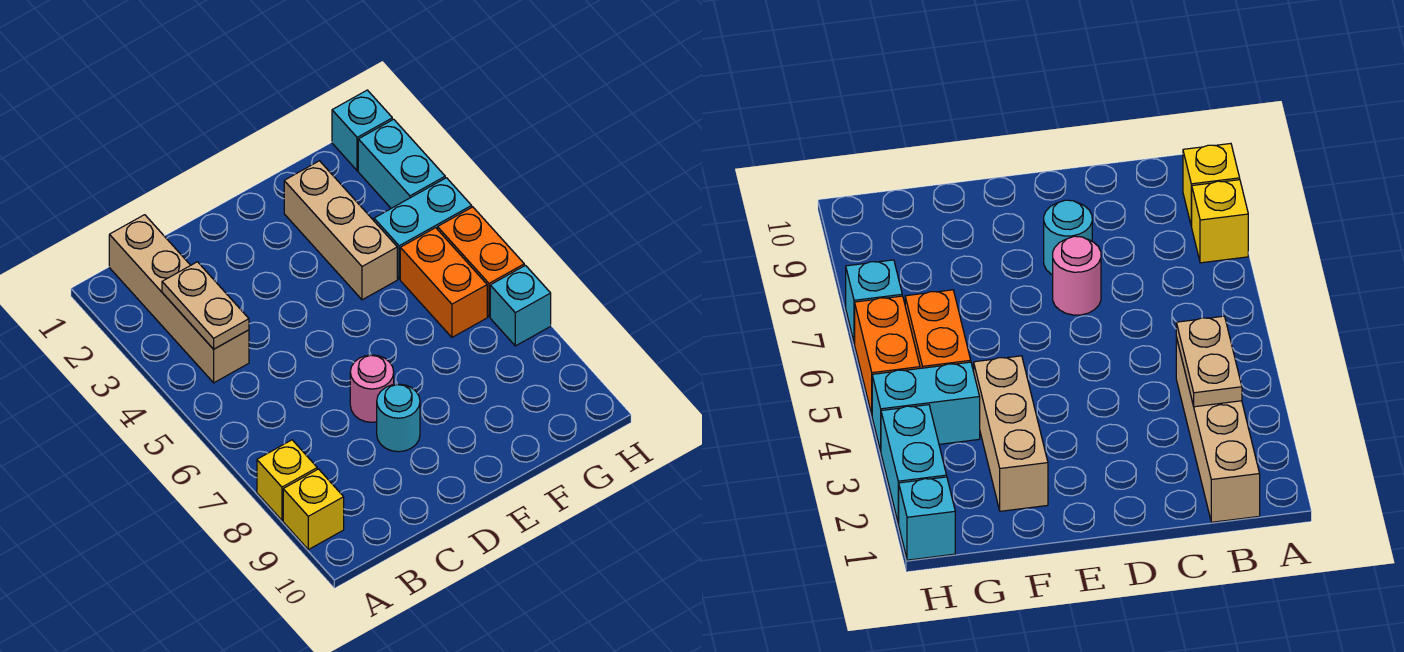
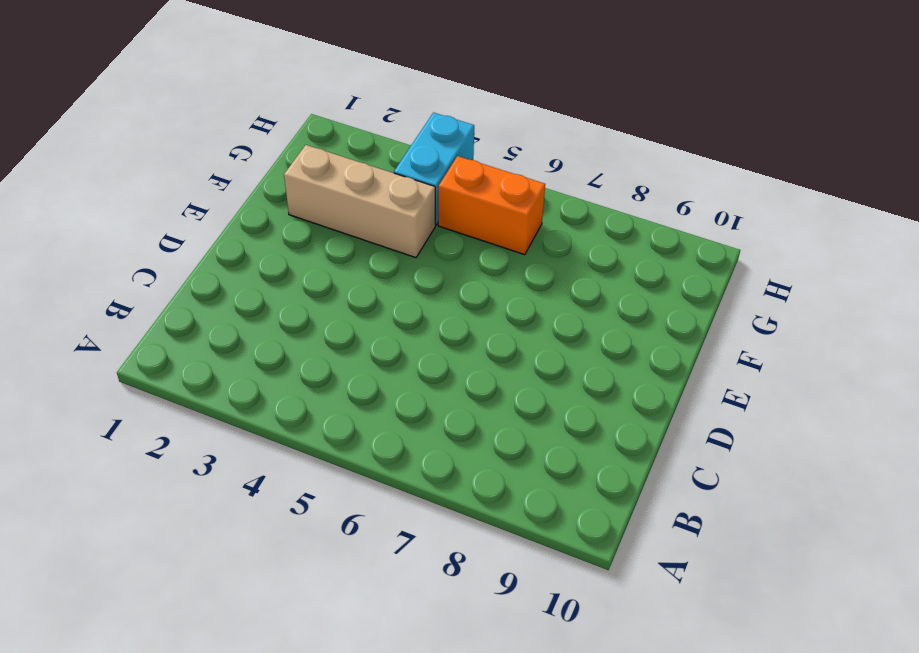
none -> yellow 1x1 brick [257,440,317,520]
none -> yellow 1x1 brick [283,469,344,550]
none -> tan 1x4 brick [109,215,249,383]

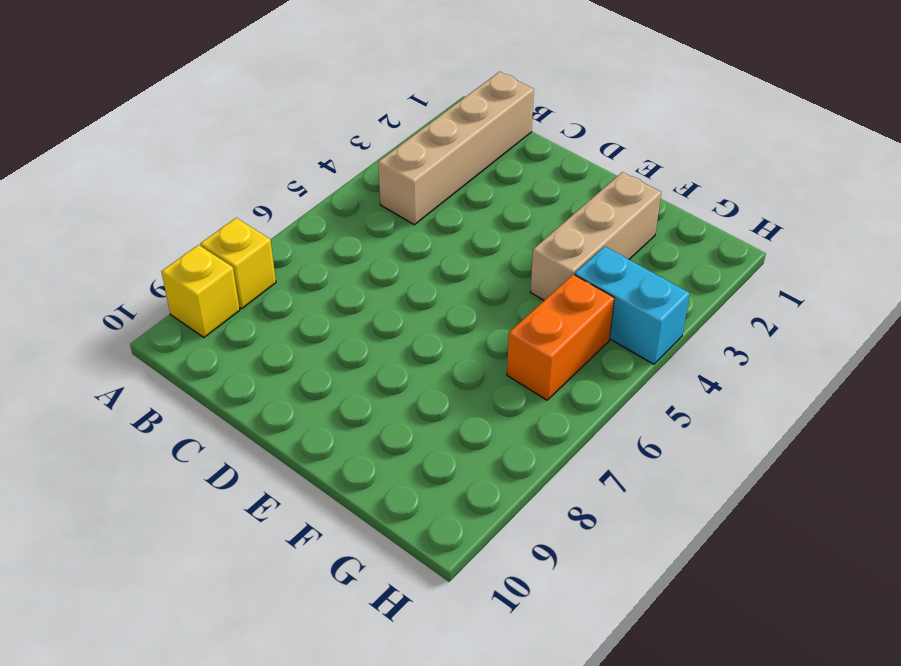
none -> pink 1x1 round brick [350,355,394,422]
none -> cyan 1x1 round brick [377,384,420,452]
none -> cyan 1x1 brick [332,90,392,171]

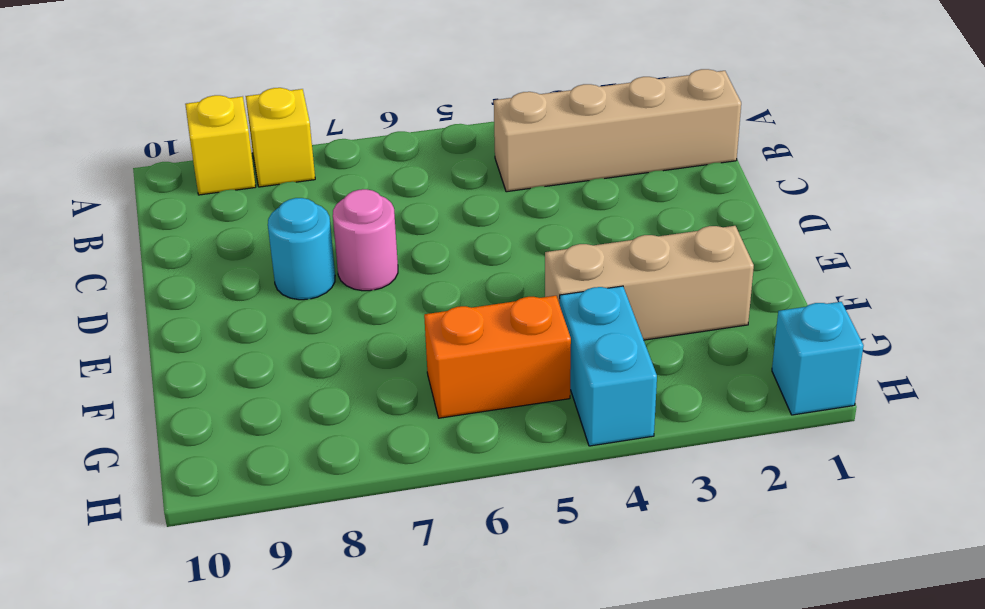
none -> cyan 1x2 brick [358,119,445,208]
none -> orange 1x2 brick [438,207,524,317]
none -> cyan 1x1 brick [490,265,551,346]

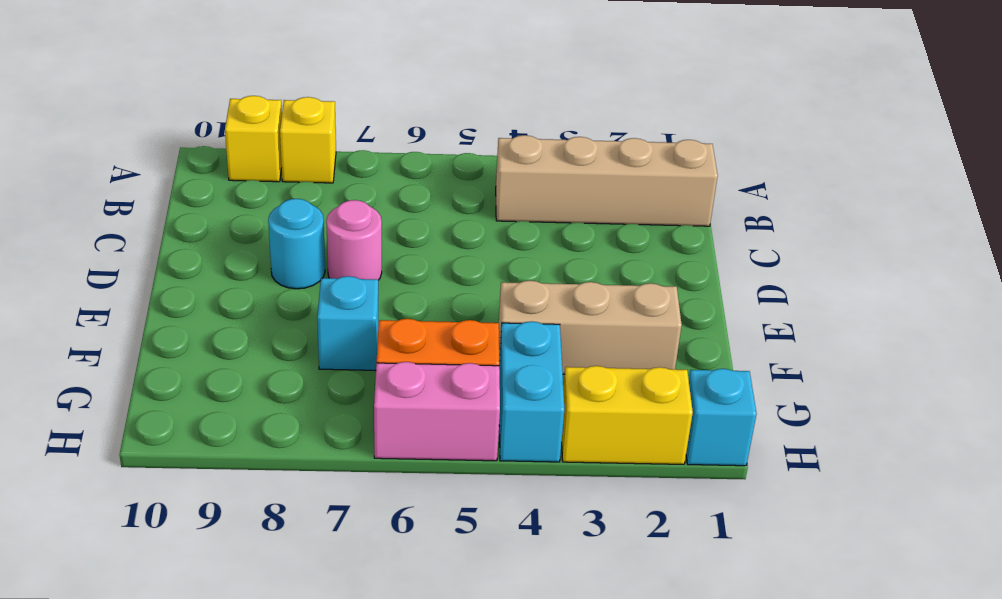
cyan 1x1 brick [317,276,378,370] -> cyan 1x1 brick moved to [490,265,551,346]
yellow 1x2 brick [562,366,693,464] -> cyan 1x2 brick [358,119,445,208]
pink 1x2 brick [374,362,500,461] -> orange 1x2 brick [438,207,524,317]
none -> tan 1x2 plate [162,262,249,349]

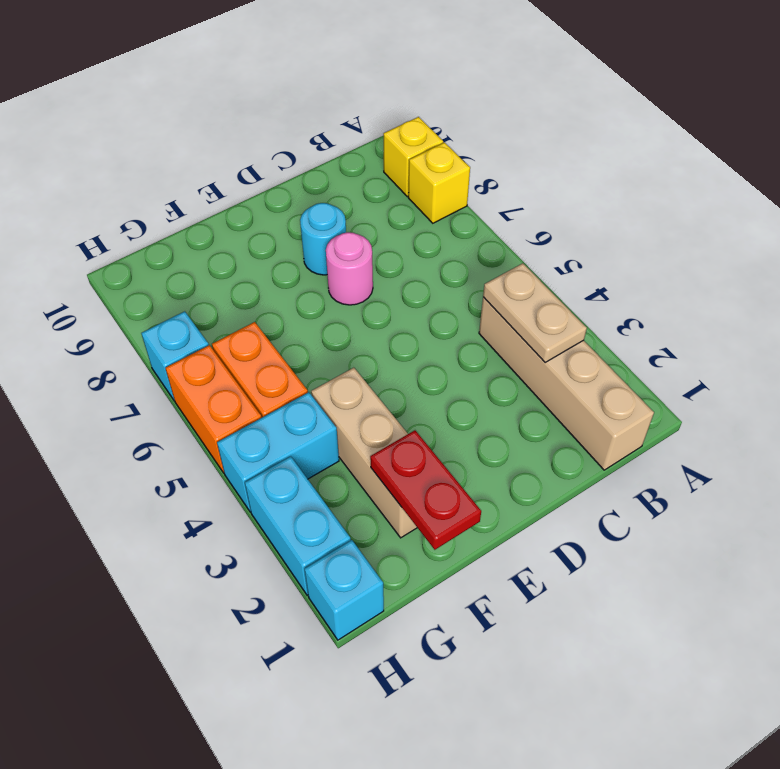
red 1x2 plate [370,430,481,550] -> none

